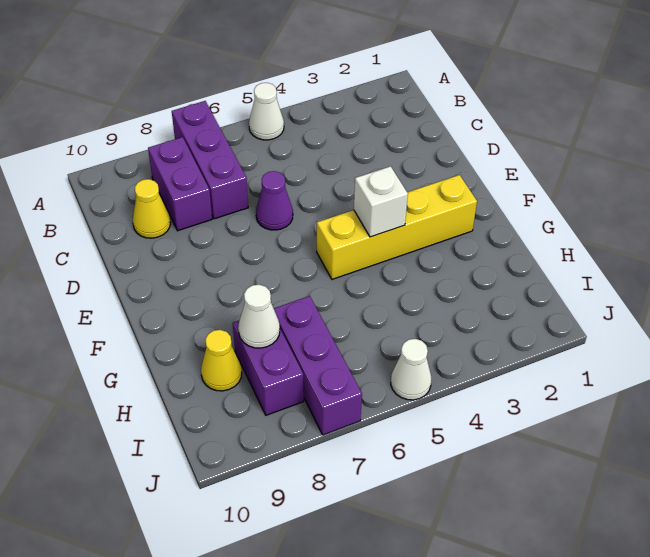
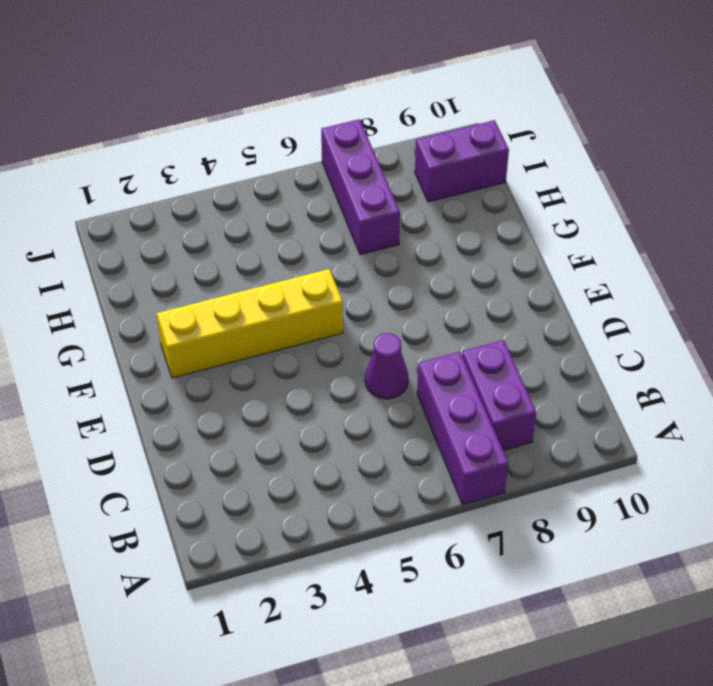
purple 1x2 brick [415,120,509,202] -> purple 1x2 brick turned to [233,321,304,415]
none -> white 1x1 cone [249,83,284,140]
none -> yellow 1x1 cone [133,179,170,238]
none -> yellow 1x1 cone [201,330,242,391]

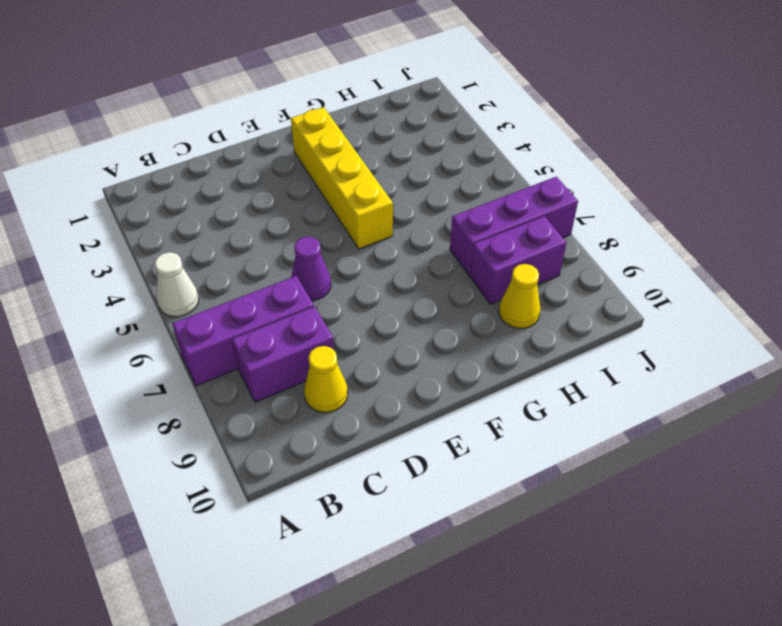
none -> white 1x1 cone [391,339,431,400]
none -> white 1x1 brick [354,166,408,237]
none -> white 1x1 cone [238,285,280,348]

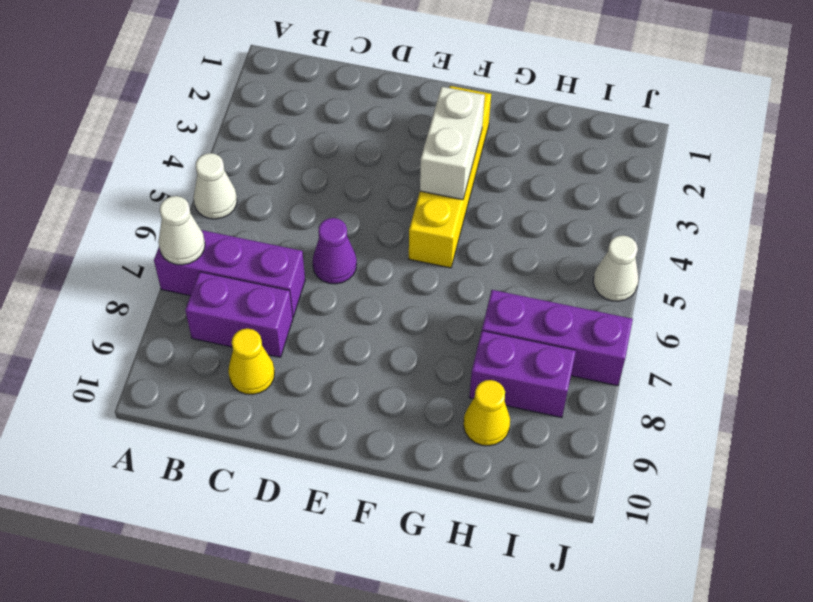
white 1x1 cone [158,196,205,265] -> white 1x1 cone moved to [238,285,280,348]
white 1x2 brick [420,87,485,200] -> white 1x1 brick [354,166,408,237]

